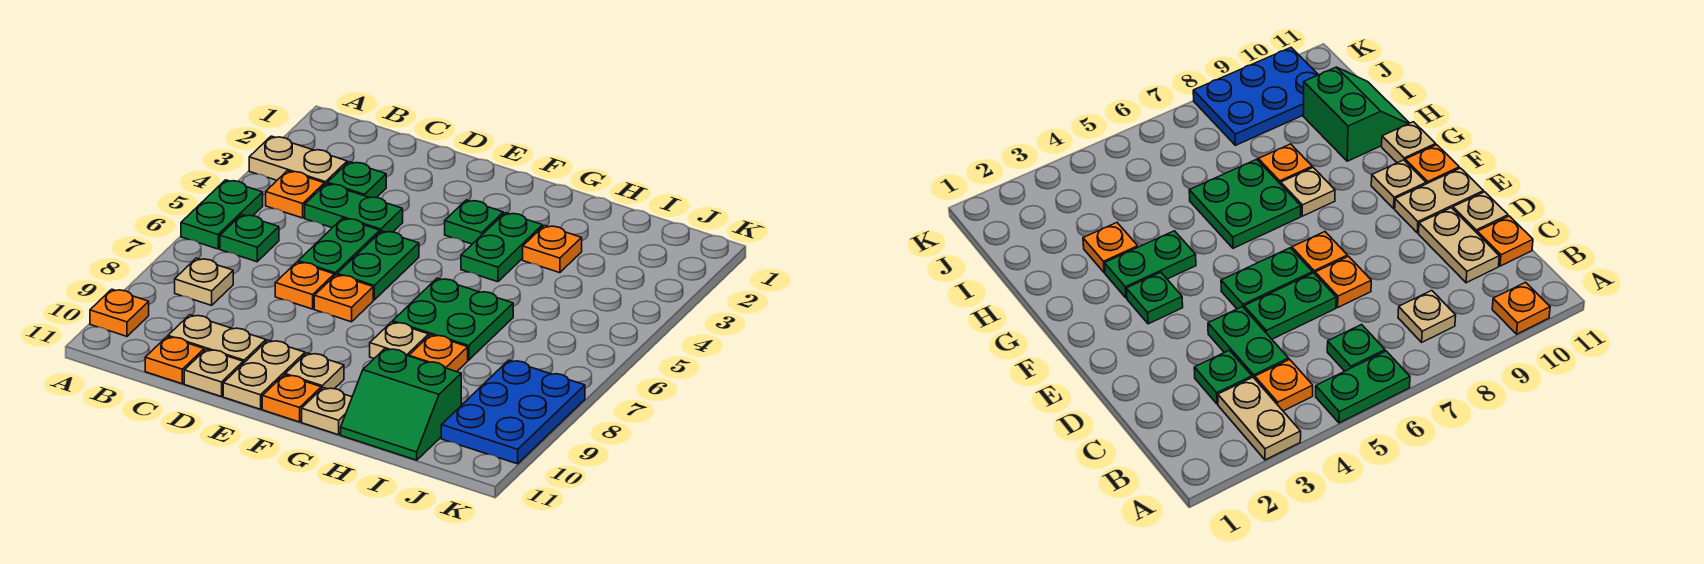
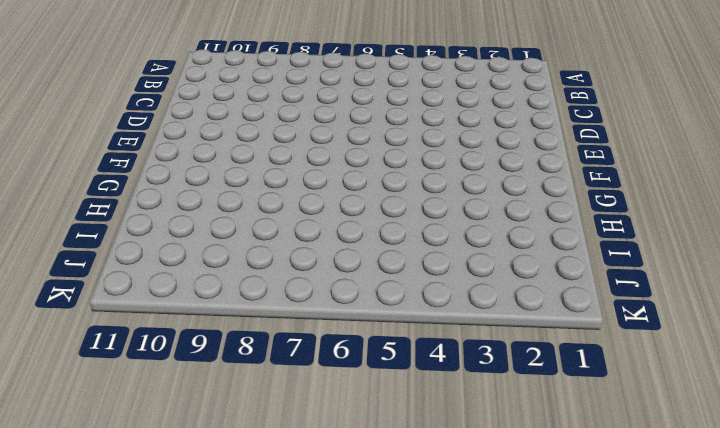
none -> tan 1x2 plate [249,136,347,185]
none -> green 1x2 plate [181,180,263,249]
none -> orange 1x1 plate [90,289,149,336]

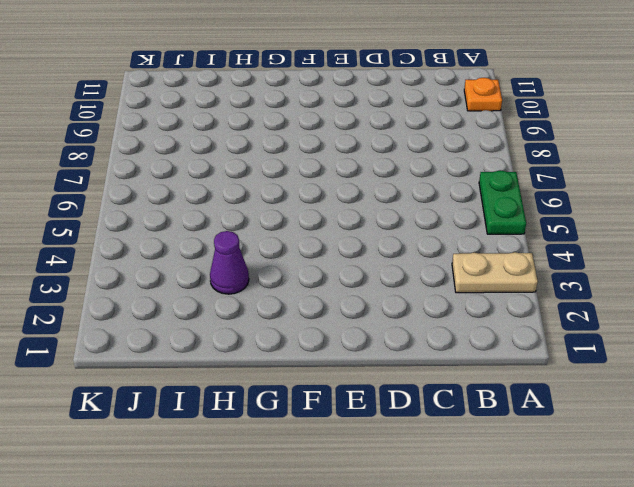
purple 1x1 cone [210,231,249,294] -> orange 1x1 plate [523,225,582,273]
none -> orange 1x1 plate [266,171,324,218]
none -> green 1x1 plate [220,215,279,262]
none -> tan 1x1 plate [175,258,233,305]

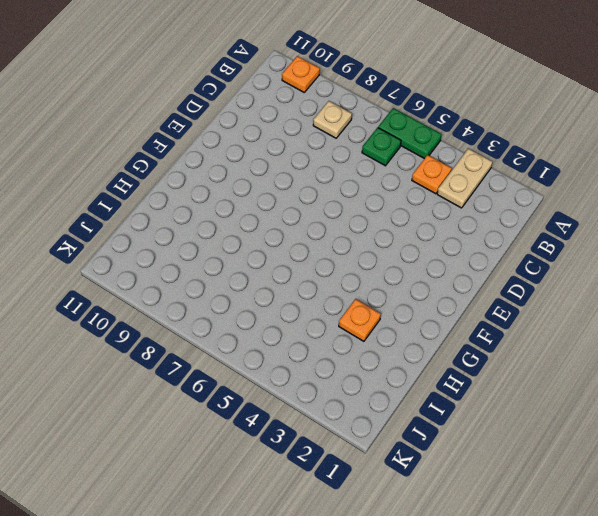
none -> green 1x1 plate [327,162,386,198]
none -> green 1x2 plate [305,184,403,232]
none -> tan 1x2 plate [168,315,266,363]

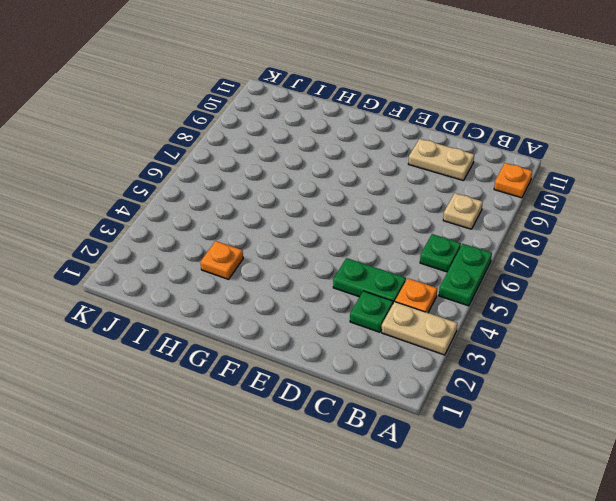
none -> orange 1x1 plate [145,337,204,384]
none -> green 1x2 plate [298,218,380,276]
none -> orange 1x1 plate [275,262,334,309]

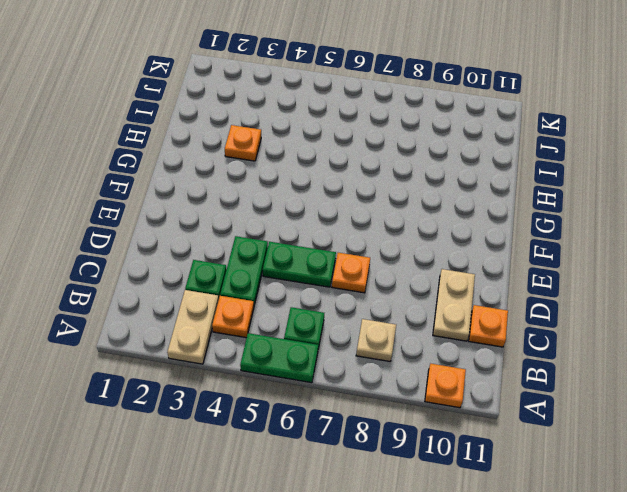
none -> tan 1x1 plate [184,349,243,397]
none -> green 1x2 plate [337,231,419,300]
none -> orange 1x1 plate [314,275,373,322]

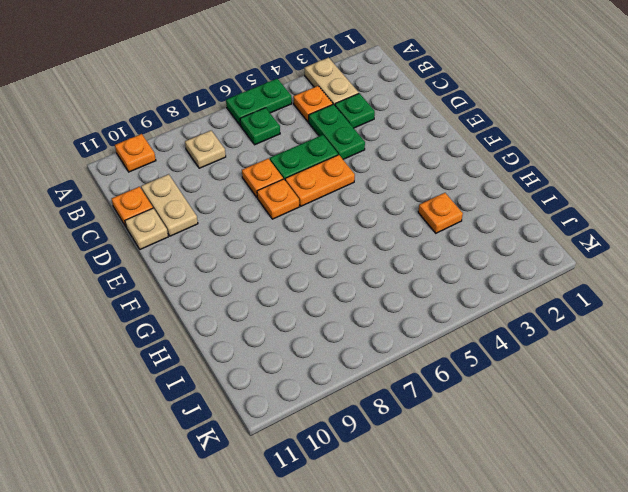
orange 1x2 plate [285,155,355,206] -> green 1x2 plate [337,231,419,300]
none -> tan 1x2 plate [223,340,305,409]
none -> green 1x1 plate [445,200,503,244]
none -> tan 1x1 plate [285,353,344,389]

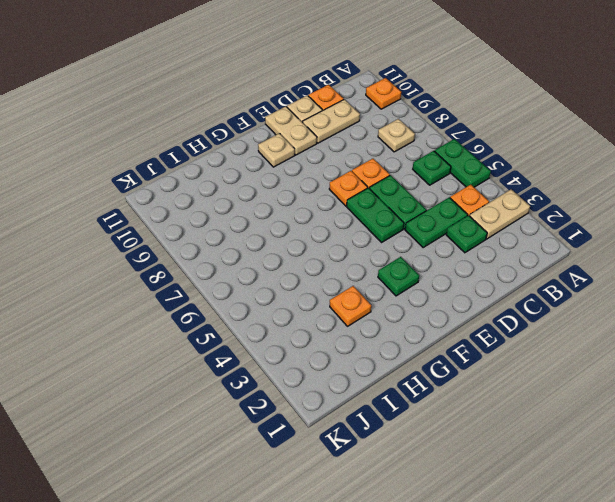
none -> orange 1x1 plate [262,375,321,422]
none -> green 1x2 plate [461,213,543,282]
none -> green 2x2 plate [393,278,513,360]

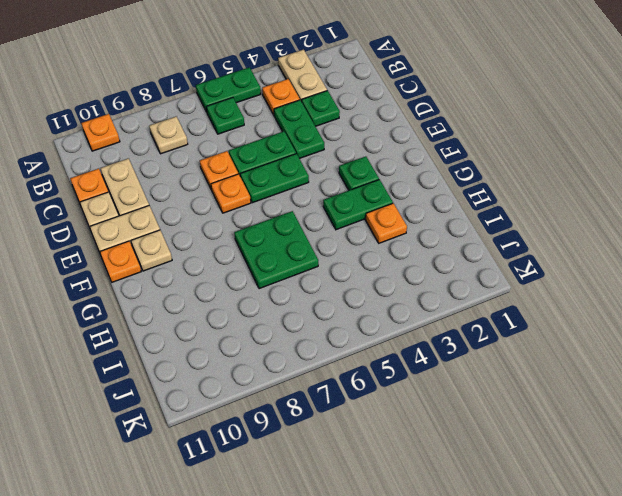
none -> tan 1x1 plate [370,322,429,358]
none -> tan 1x1 plate [302,388,352,435]
none -> orange 1x1 plate [409,335,468,372]

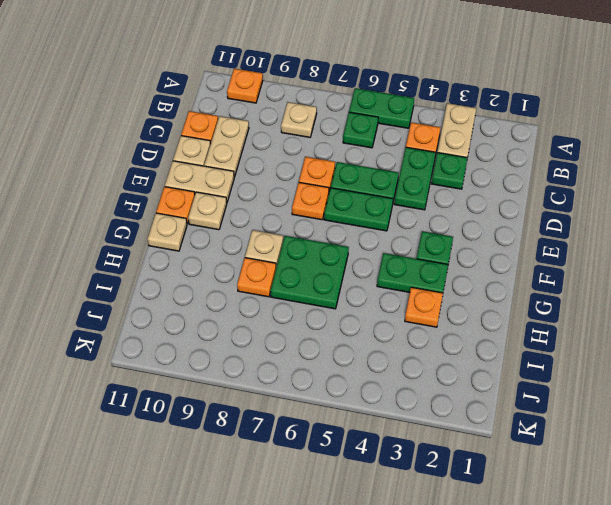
none -> green 2x2 slope [341,348,461,460]
none -> blue 2x3 plate [441,360,585,464]

